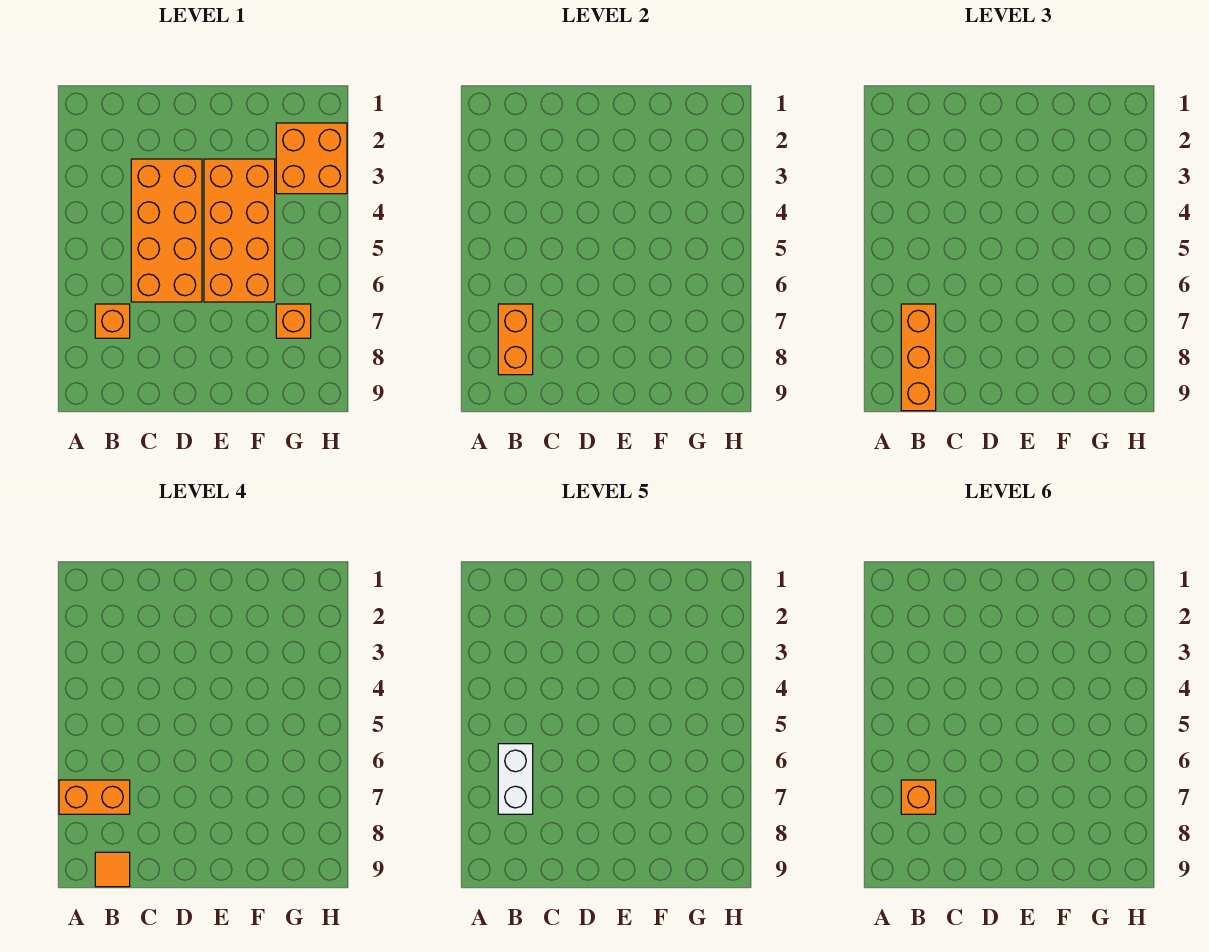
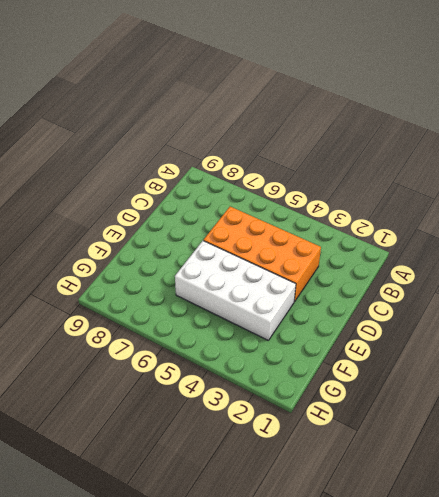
white 2x4 brick [175,241,296,341] -> orange 2x4 brick [204,159,275,302]
none -> orange 1x1 brick [95,304,130,338]
none -> orange 2x2 brick [276,123,347,194]

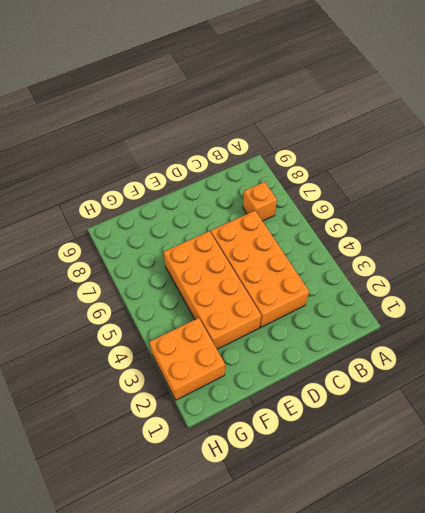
none -> orange 1x1 brick [276,304,311,338]
none -> orange 1x2 brick [498,304,533,375]

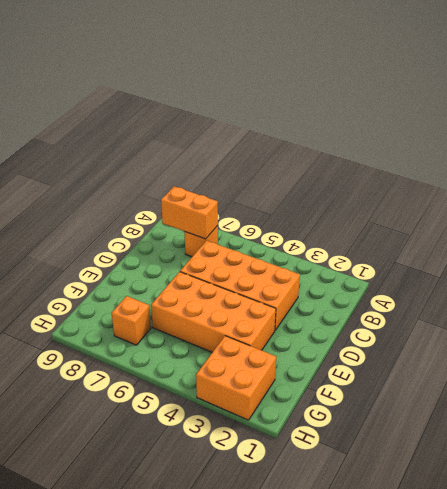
none -> orange 1x3 brick [901,304,936,411]
none -> orange 1x2 brick [59,780,130,814]

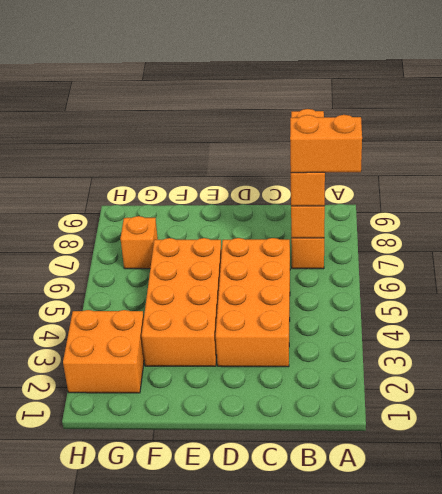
none -> orange 1x1 tile [95,852,130,887]
none -> white 1x2 brick [498,744,533,814]

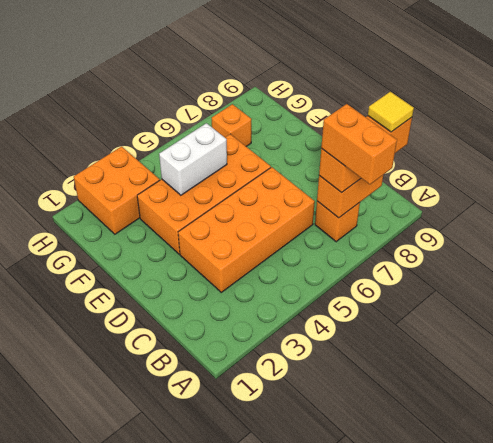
yellow 1x1 tile [368,92,414,132] -> orange 1x1 tile [95,852,130,887]
white 1x2 brick [159,123,227,195] -> white 1x2 brick moved to [498,744,533,814]
none -> orange 1x1 brick [901,780,936,814]

